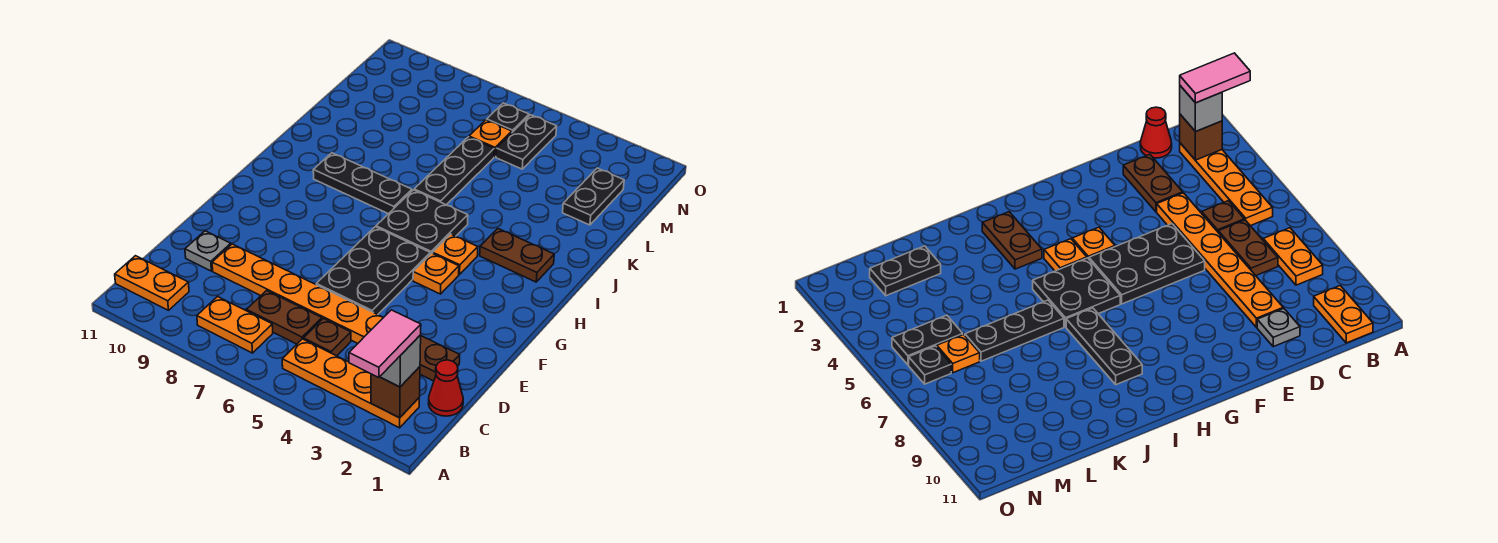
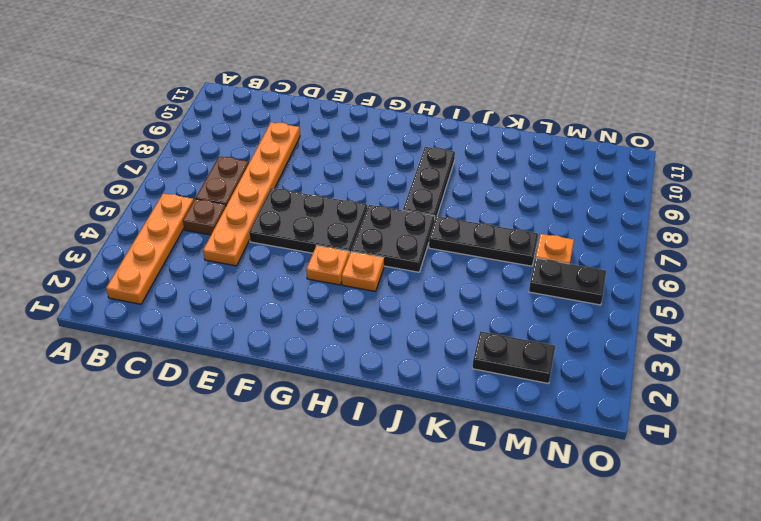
none -> orange 1x2 plate [197,297,273,353]
none -> orange 1x2 plate [115,256,189,310]
none -> red 1x1 cone [428,360,463,416]

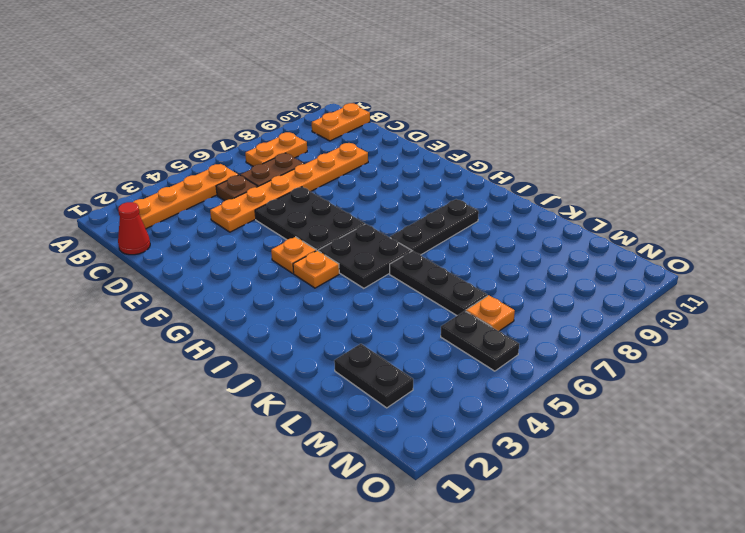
none -> brown 1x2 plate [420,336,460,381]
none -> grey 1x1 plate [185,231,231,271]
none -> brown 1x2 plate [480,229,554,282]

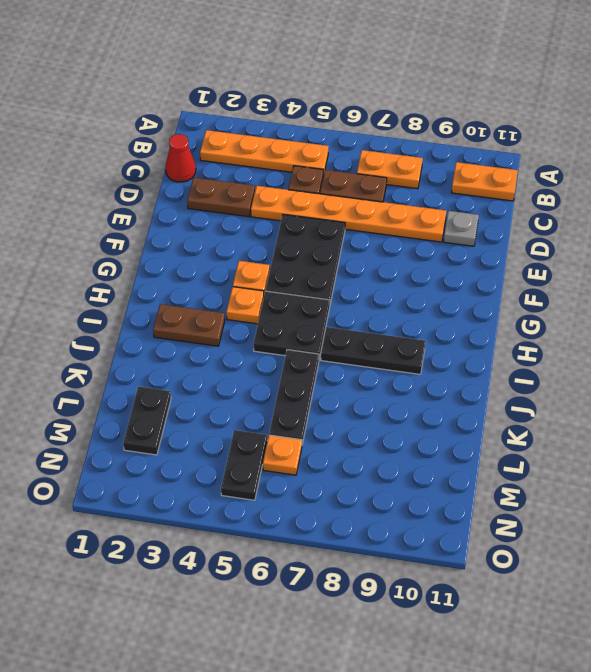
none -> black 1x1 plate [487,103,529,132]
none -> brown 1x1 brick [371,367,420,418]
none -> grey 1x1 brick [380,335,421,387]

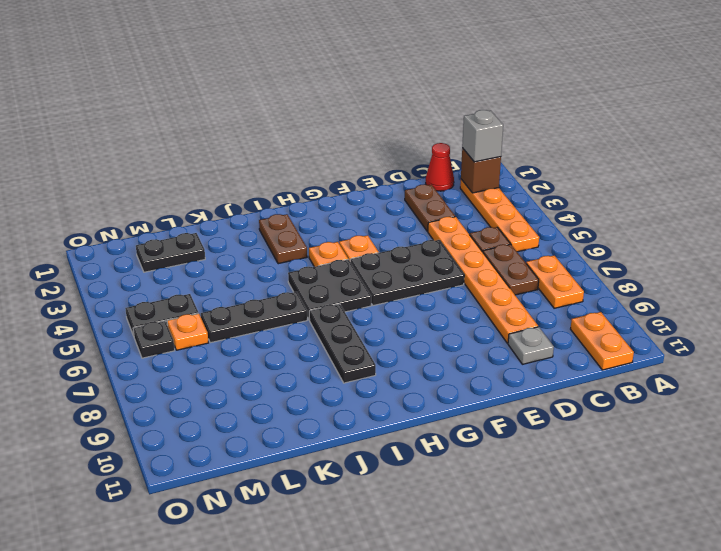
none -> pink 1x2 tile [349,310,421,377]

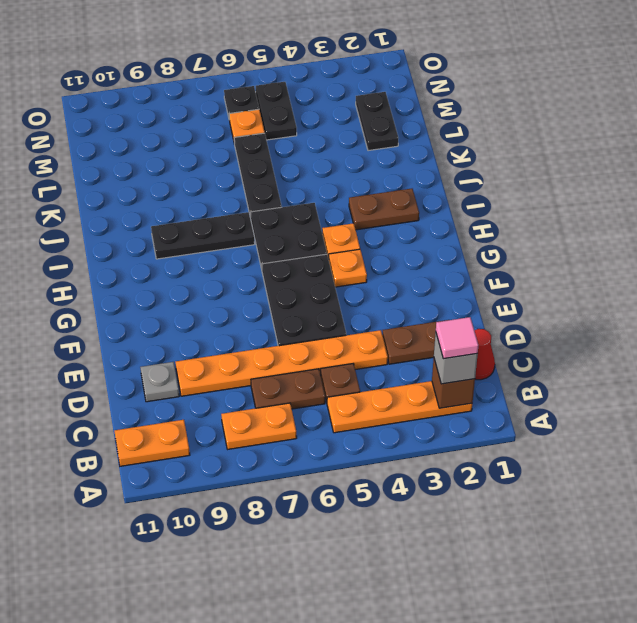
pink 1x1 tile [436,317,479,359] -> pink 1x2 tile [349,310,421,377]

